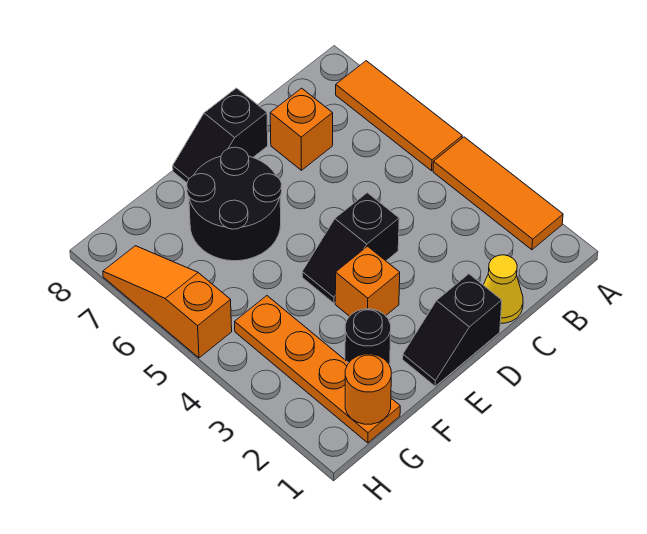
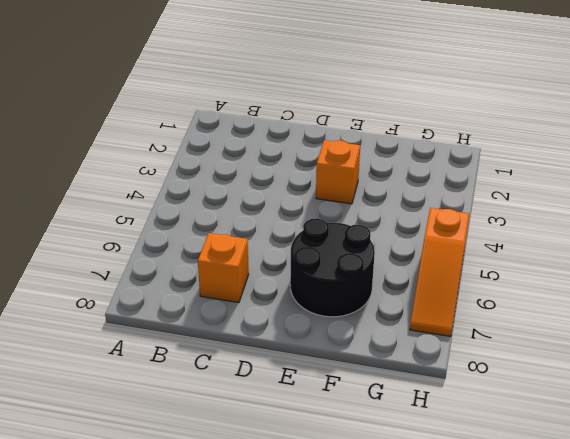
none -> orange 1x3 tile [433,137,563,250]
none -> orange 1x3 tile [336,61,462,171]
none -> yellow 1x1 cone [484,255,523,323]

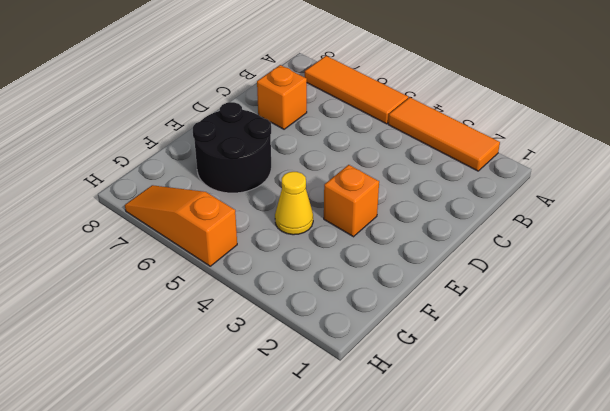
yellow 1x1 cone [275,172,313,235] -> yellow 1x1 cone moved to [484,255,523,323]
none -> black 1x2 slope [403,274,502,386]
none -> black 1x2 slope [302,193,399,303]
none -> black 1x2 slope [173,88,268,183]

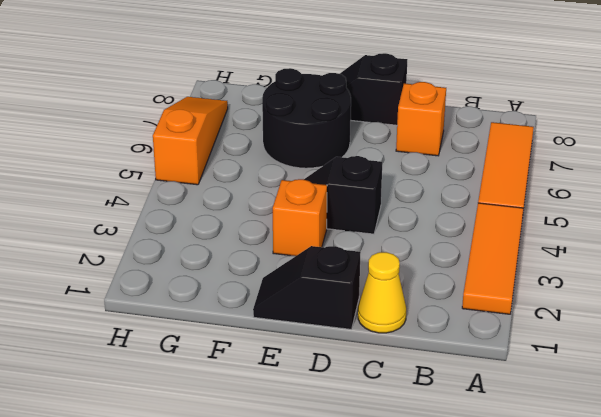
none -> black 1x1 round brick [345,309,391,364]
none -> orange 1x4 plate [235,296,400,443]
none -> orange 1x1 round brick [345,354,391,424]

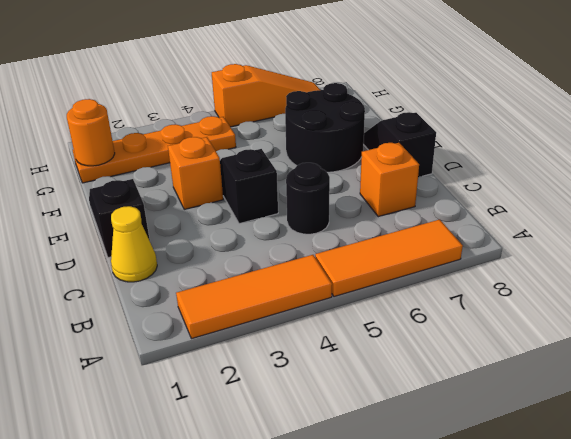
black 1x1 round brick [286,163,330,234] -> black 1x1 round brick moved to [345,309,391,364]

